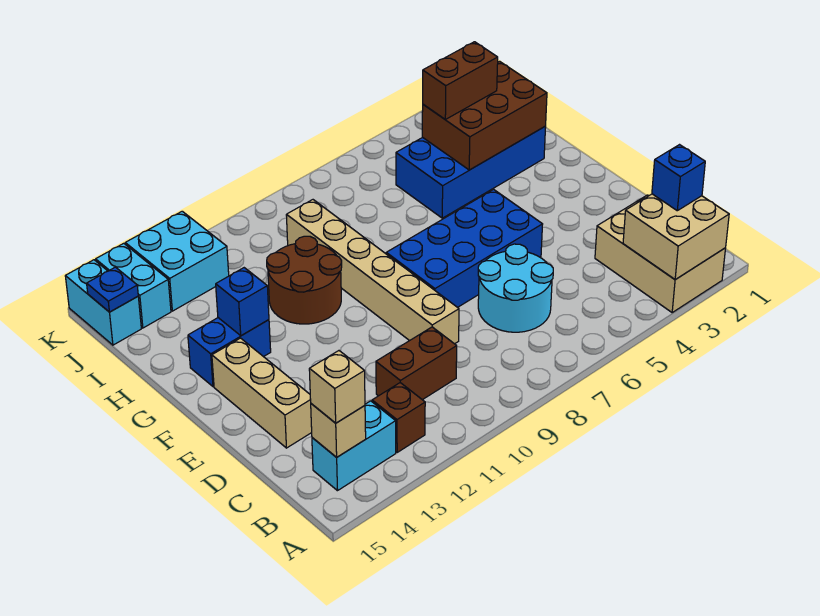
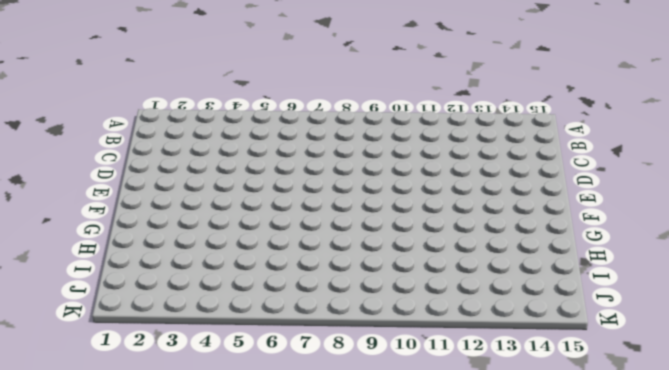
none -> tan 2x3 brick [595,195,726,312]
none -> brown 1x1 brick [372,383,425,452]
none -> cyan 1x2 brick [312,401,396,491]

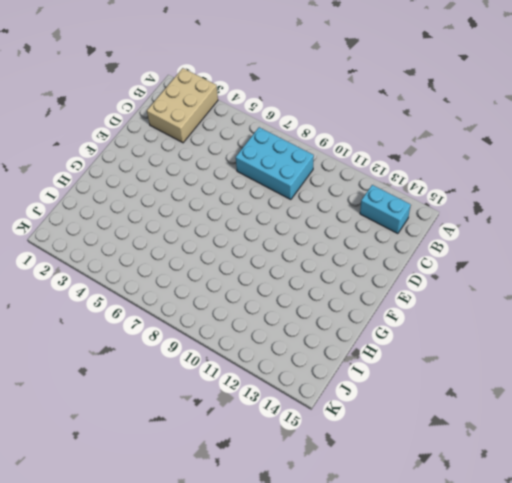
cyan 2x3 brick [236,127,314,200] -> cyan 2x2 round brick [478,244,553,332]
none -> brown 1x1 brick [372,383,425,452]
none -> brown 1x2 brick [376,327,457,400]
none -> tan 1x6 brick [286,200,459,344]

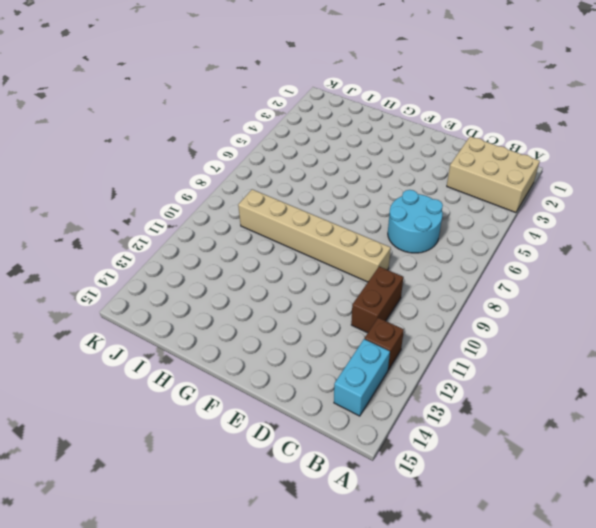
none -> tan 1x3 brick [212,338,312,448]
none -> blue 2x4 brick [386,189,543,307]
none -> brown 2x2 round brick [267,236,342,324]

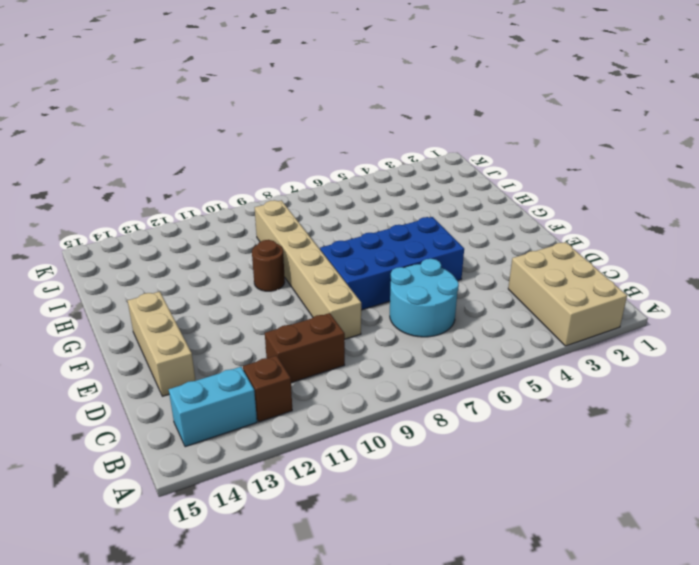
brown 1x1 round brick [252,240,285,291] -> brown 2x2 round brick [267,236,342,324]
none -> blue 1x2 brick [188,318,271,387]
none -> blue 2x4 brick [396,126,546,218]
none -> cyan 2x2 brick [125,211,229,311]

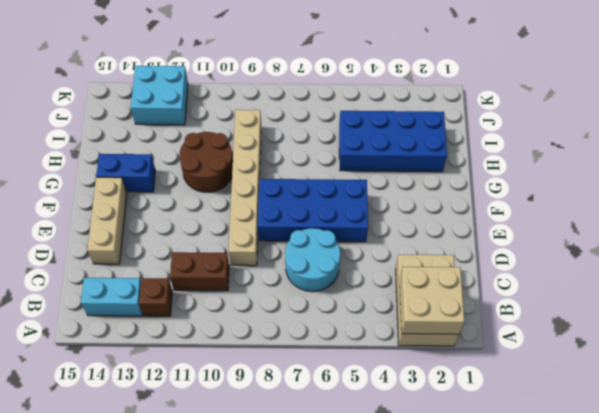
none -> cyan 1x2 brick [96,243,171,328]
none -> cyan 1x2 brick [65,260,141,345]
none -> tan 1x1 brick [311,404,366,457]

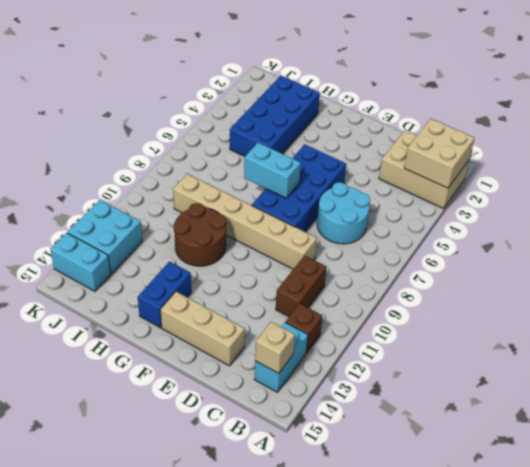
cyan 1x2 brick [244,142,301,198] -> cyan 1x2 brick moved to [65,260,141,345]
none -> blue 1x1 brick [216,268,269,336]
none -> brown 2x3 brick [422,61,547,170]
none -> blue 1x1 plate [87,267,138,312]

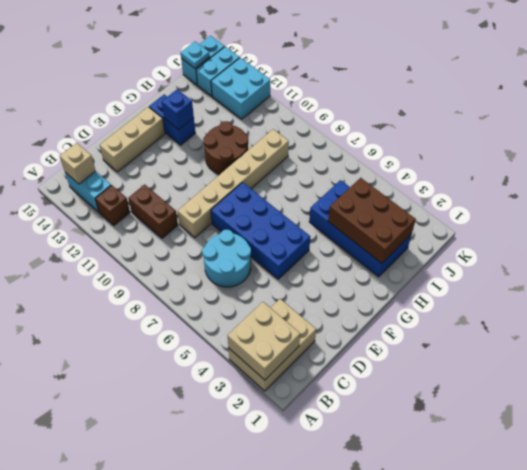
cyan 1x1 plate [181,42,210,68] -> blue 1x1 plate [87,267,138,312]
none -> blue 1x1 brick [652,145,705,211]
none -> tan 1x1 brick [309,351,365,423]
none -> brown 1x2 brick [423,42,498,119]

